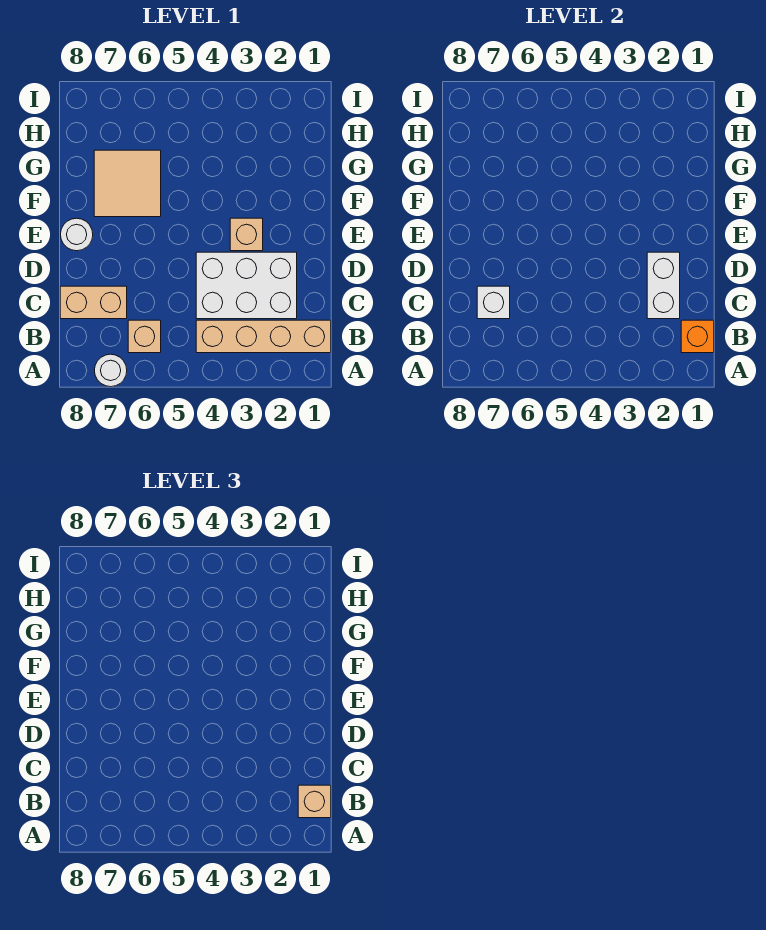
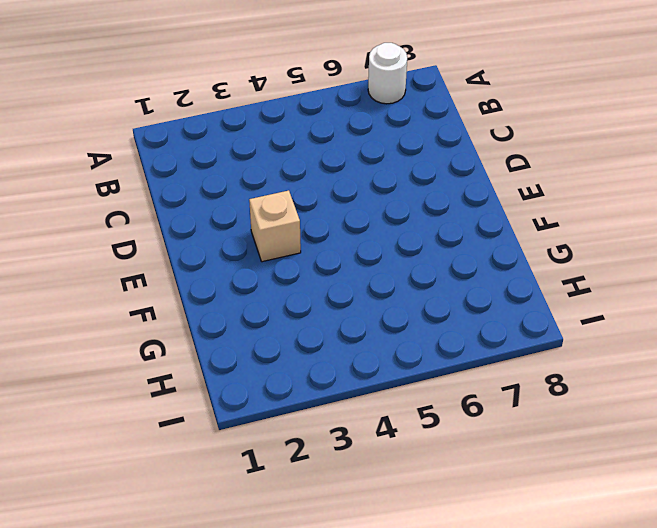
none -> tan 1x4 brick [196,320,331,353]
none -> tan 1x1 brick [128,320,161,353]
none -> white 2x3 brick [196,252,297,319]

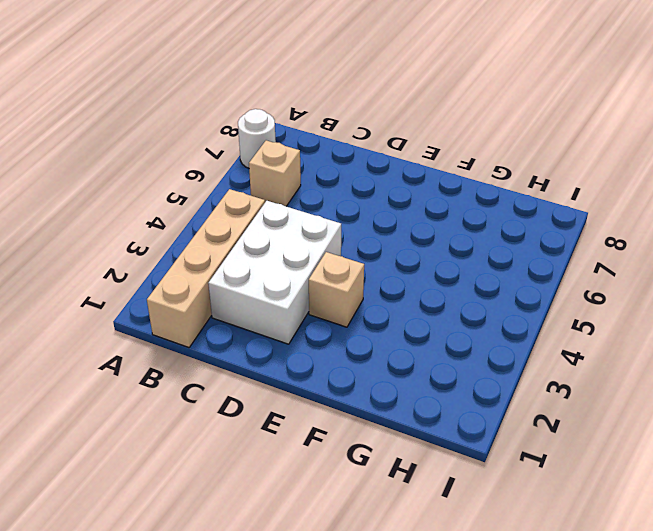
none -> tan 1x2 brick [60,286,127,319]
none -> white 1x1 round brick [61,218,93,251]
none -> tan 2x2 tile [94,150,161,217]

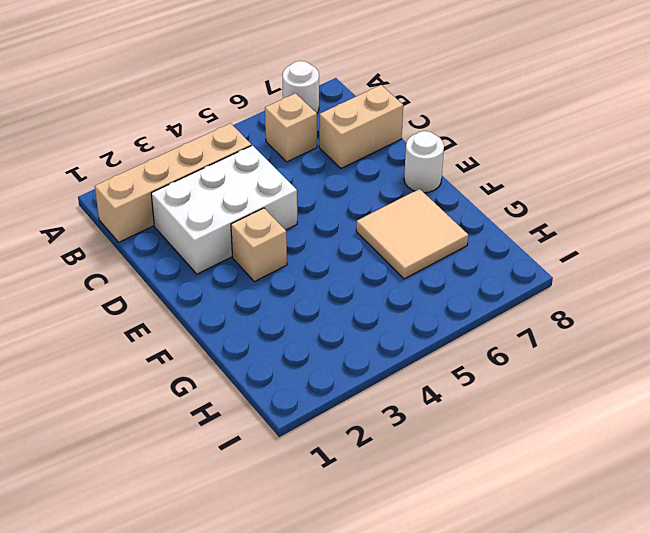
none -> orange 1x1 brick [681,320,714,353]
none -> white 1x2 brick [647,252,680,319]
none -> white 1x1 brick [477,286,510,319]

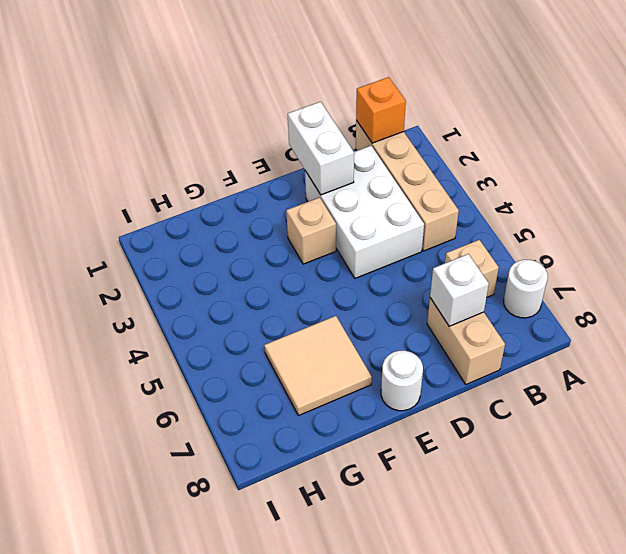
white 1x2 brick [288,102,354,195] -> white 1x2 brick turned to [647,252,680,319]
none -> tan 1x1 brick [298,785,331,818]

